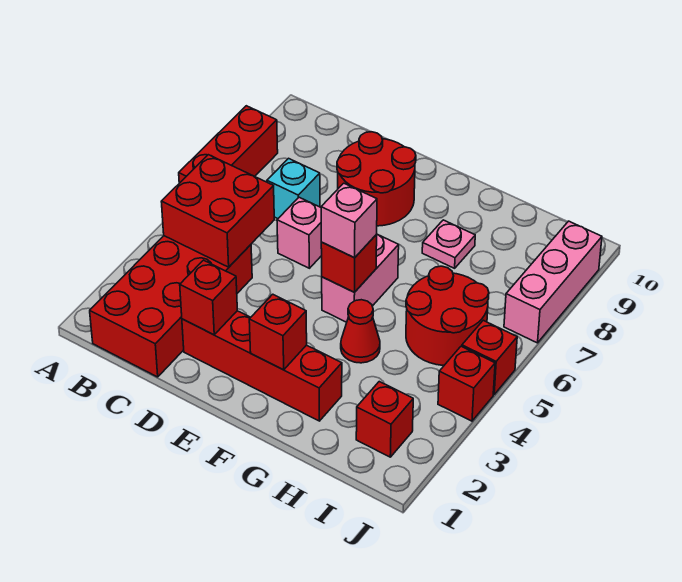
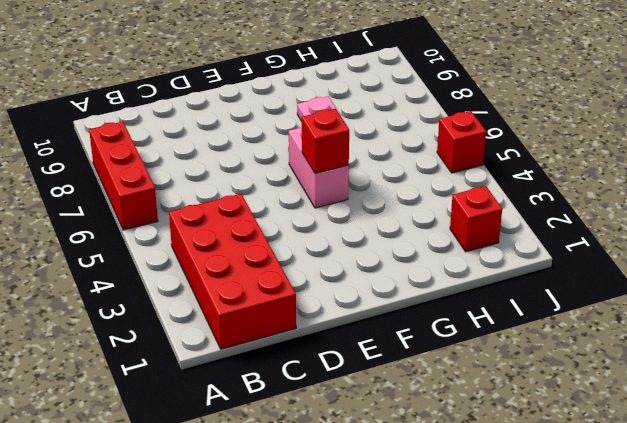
none -> cyan 1x1 brick [267,158,320,219]
none -> red 1x4 brick [182,311,342,421]
none -> pink 1x1 brick [277,197,322,268]

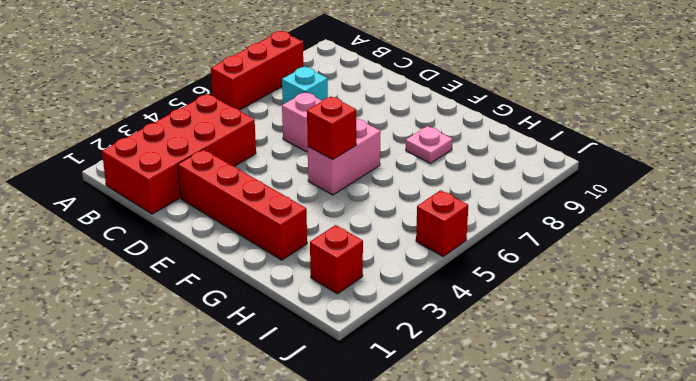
none -> red 2x2 round brick [337,132,416,226]
none -> red 1x1 cone [341,300,380,363]
none -> red 2x2 round brick [406,266,489,365]

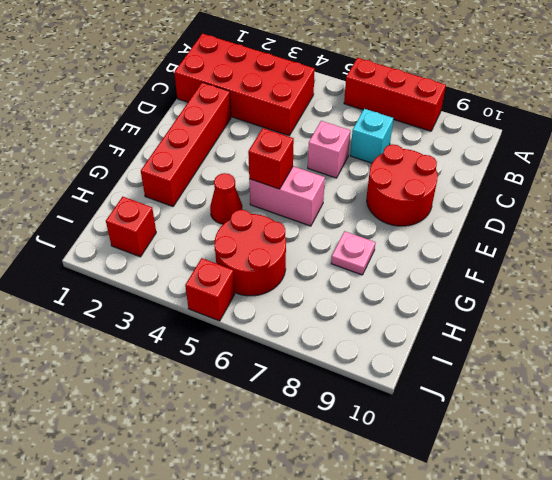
none -> red 1x1 brick [438,346,495,421]
none -> pink 1x3 brick [504,221,602,343]
none -> red 2x2 brick [161,155,274,267]

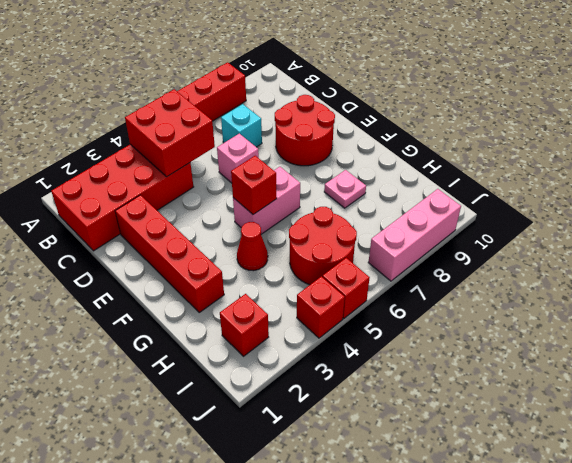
none -> red 1x1 brick [180,260,237,335]
none -> red 1x1 brick [249,294,307,370]
none -> pink 1x1 brick [321,183,377,258]

